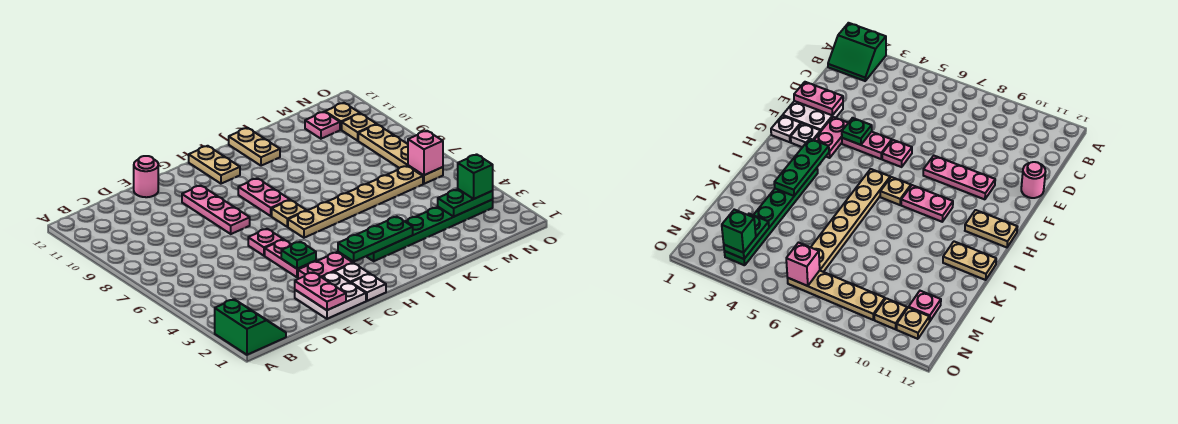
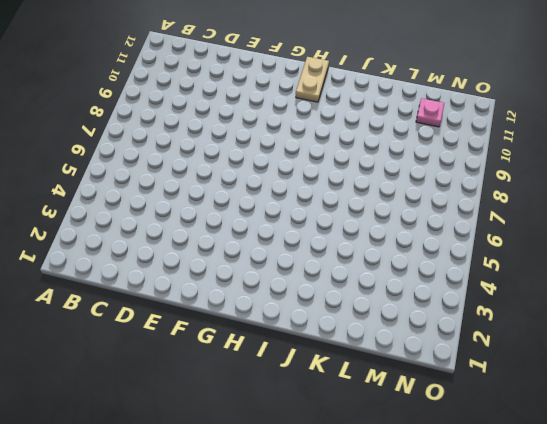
none -> green 2x2 slope [215,299,286,355]
none -> white 2x2 plate [295,272,366,319]
none -> pink 1x1 round brick [134,156,158,197]

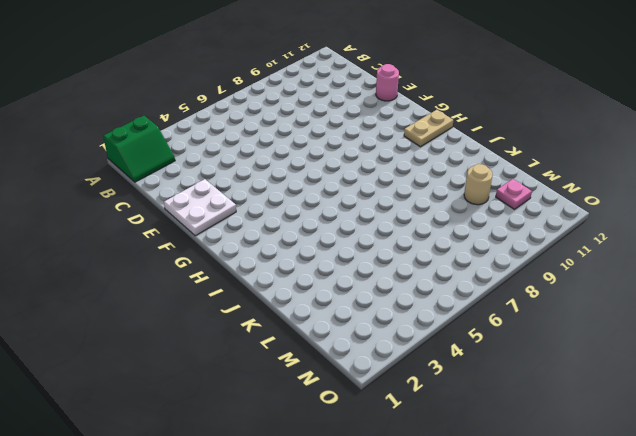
tan 1x1 round brick [464,164,492,205] -> none
none -> pink 1x2 plate [298,252,352,278]
none -> pink 1x2 plate [265,240,316,277]
none -> pink 1x1 plate [248,229,283,256]

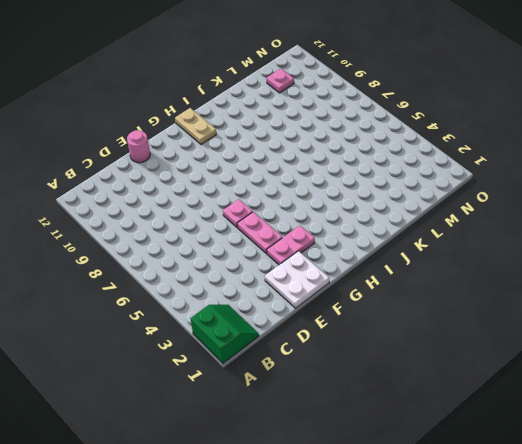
none -> pink 1x3 plate [182,185,250,234]
none -> white 1x1 plate [351,274,386,301]
none -> white 1x1 plate [334,263,369,283]

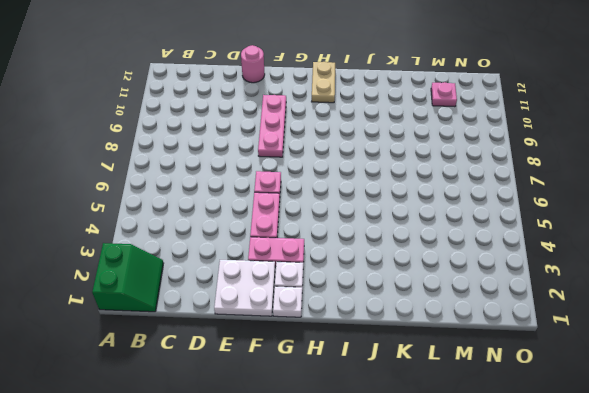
none -> tan 1x6 plate [288,166,423,238]
none -> tan 1x1 plate [272,200,306,227]
none -> pink 1x2 plate [238,178,290,216]

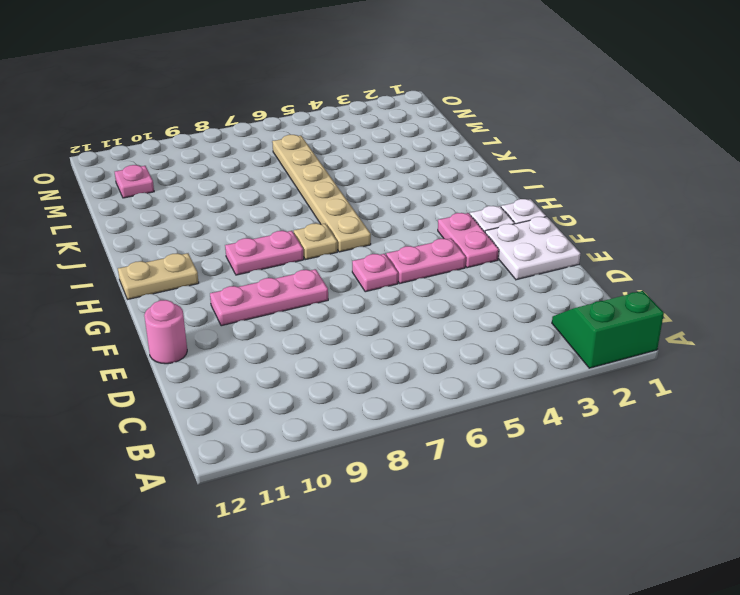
none -> green 1x6 plate [366,200,493,261]
none -> tan 1x2 plate [229,128,280,166]
none -> tan 1x4 plate [358,124,443,184]

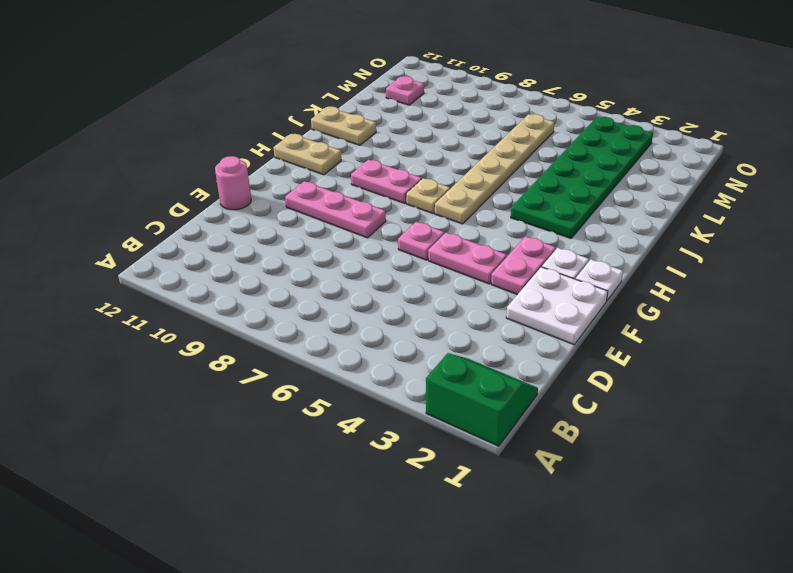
green 2x6 plate [511,117,653,238] -> green 1x6 plate [366,200,493,261]
none -> tan 1x4 plate [358,124,443,184]
none -> tan 1x1 plate [342,114,377,141]
none -> tan 1x1 plate [325,103,360,130]

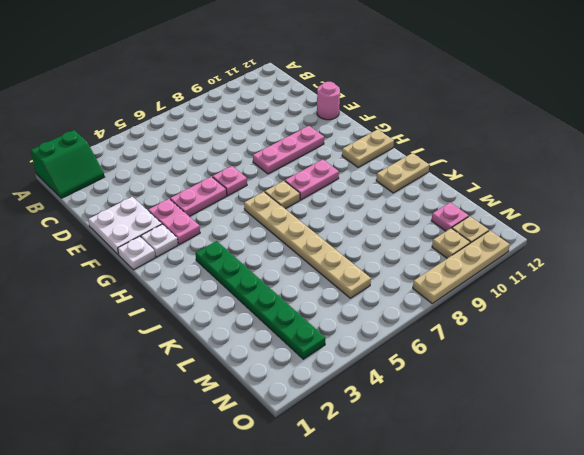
tan 1x4 plate [413,231,510,303] -> tan 1x4 plate moved to [358,124,443,184]
none -> pink 1x2 plate [295,272,346,310]
none -> green 1x1 plate [281,242,316,269]
none -> green 1x3 plate [338,217,413,261]

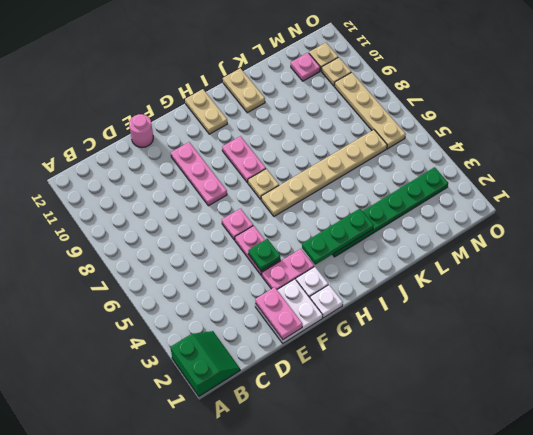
none -> green 1x2 plate [438,189,493,217]
none -> pink 1x1 brick [408,131,443,175]
none -> green 1x1 brick [458,154,493,199]

